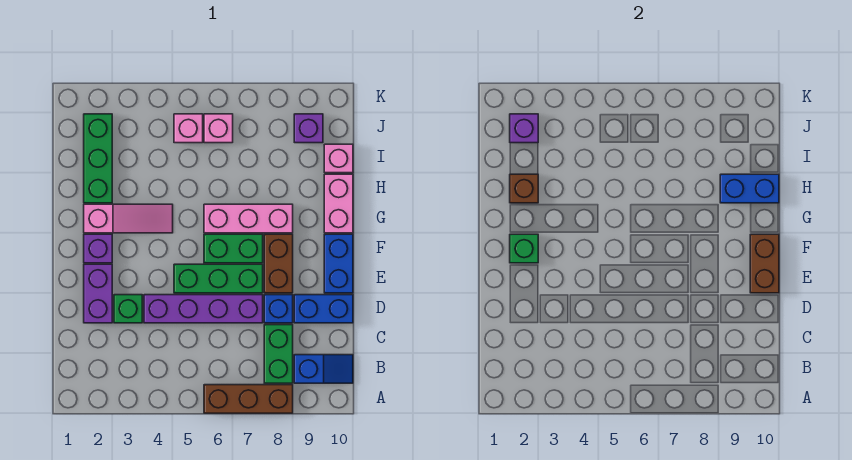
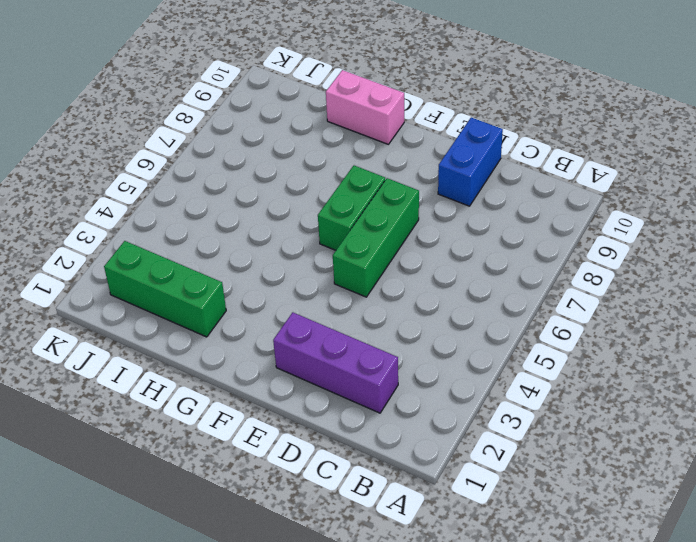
purple 1x3 brick [273,312,398,413] -> purple 1x2 brick [84,264,112,323]
none -> brown 1x3 brick [204,385,293,413]
none -> green 1x2 brick [264,325,293,383]
none -> blue 1x2 slope [294,355,353,383]

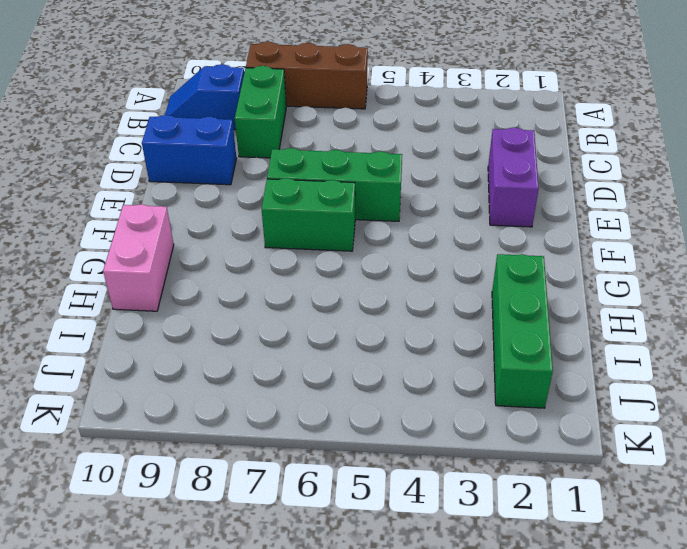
none -> green 1x1 brick [114,295,142,323]
none -> purple 1x4 brick [144,295,263,323]
none -> blue 1x1 brick [264,295,293,323]

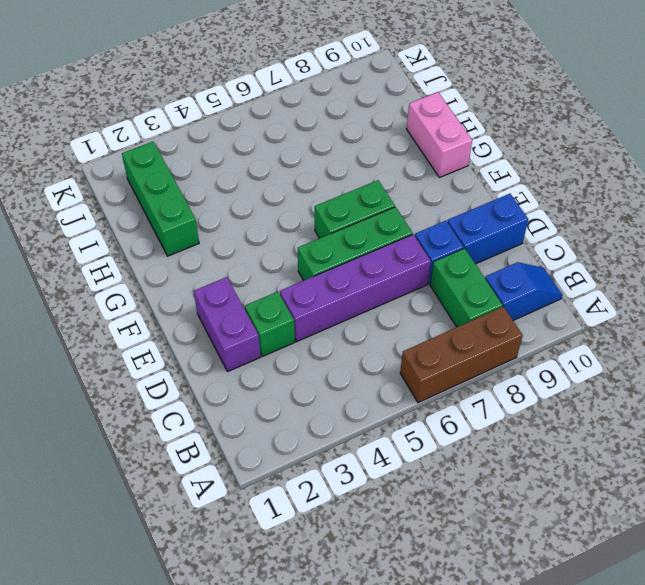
none -> brown 1x2 brick [264,234,293,293]
none -> blue 1x2 brick [324,234,353,293]
none -> purple 1x1 brick [84,234,112,263]

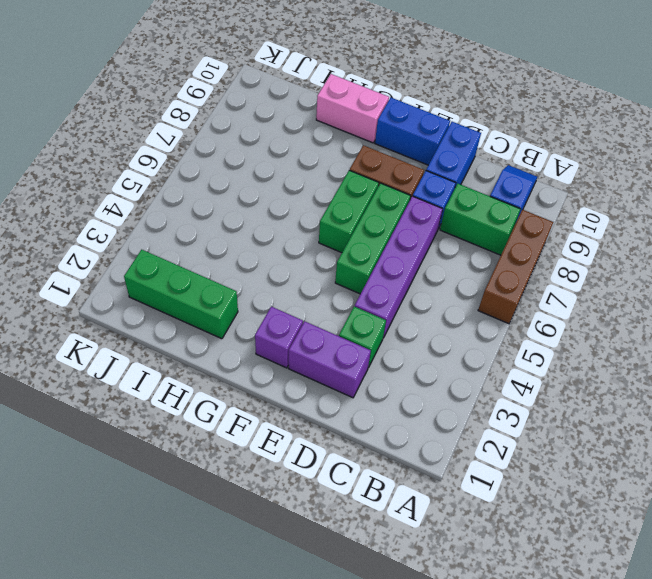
none -> pink 1x3 slope [84,204,173,233]
none -> pink 1x3 brick [204,204,293,233]
none -> pink 1x1 brick [324,144,353,173]

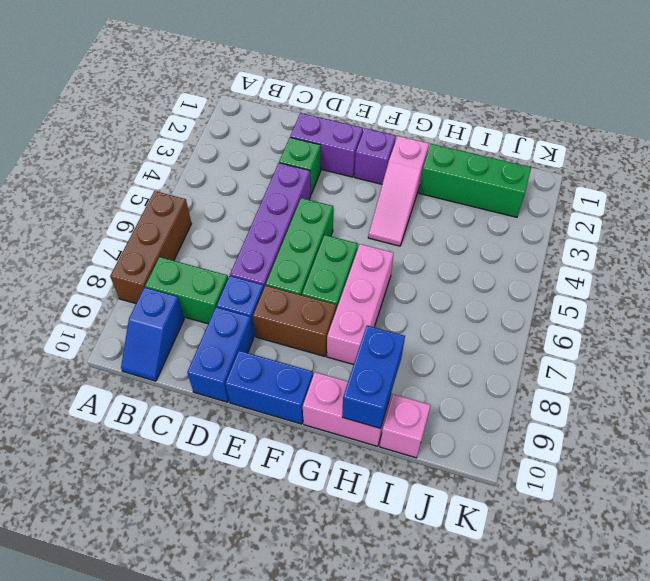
none -> pink 1x1 brick [174,114,203,143]
none -> pink 1x1 brick [204,114,233,143]
none -> purple 1x1 brick [294,114,323,143]

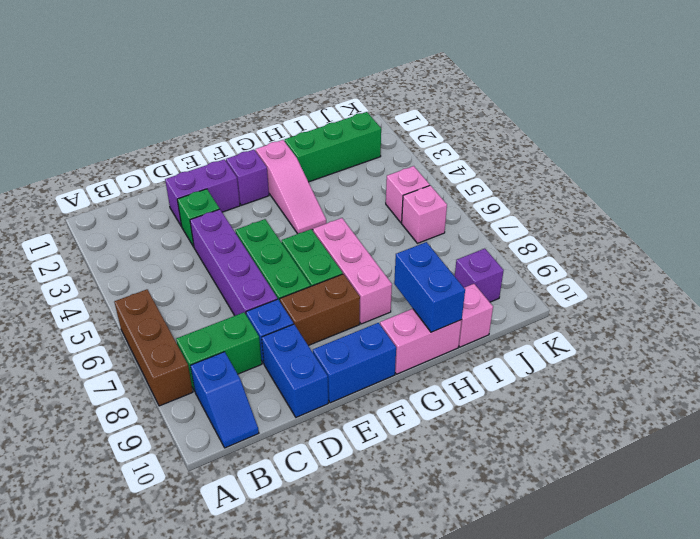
none -> brown 1x2 brick [750,234,779,293]
none -> green 1x1 brick [510,234,538,263]
none -> brown 1x1 brick [510,174,538,203]

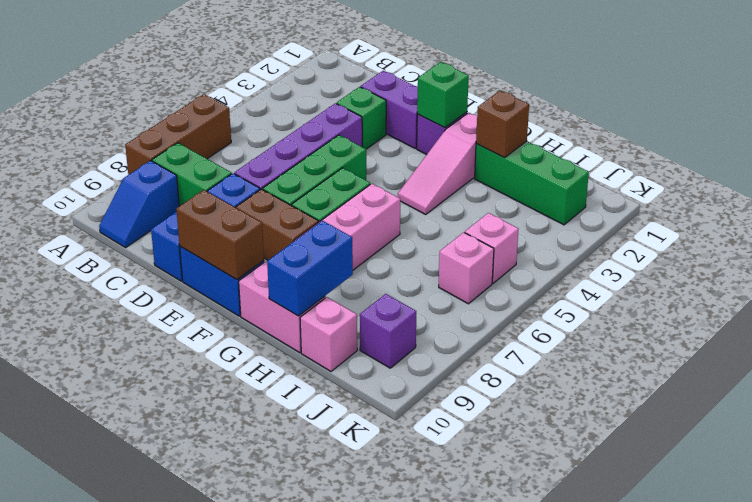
none -> purple 1x1 brick [510,114,538,143]

